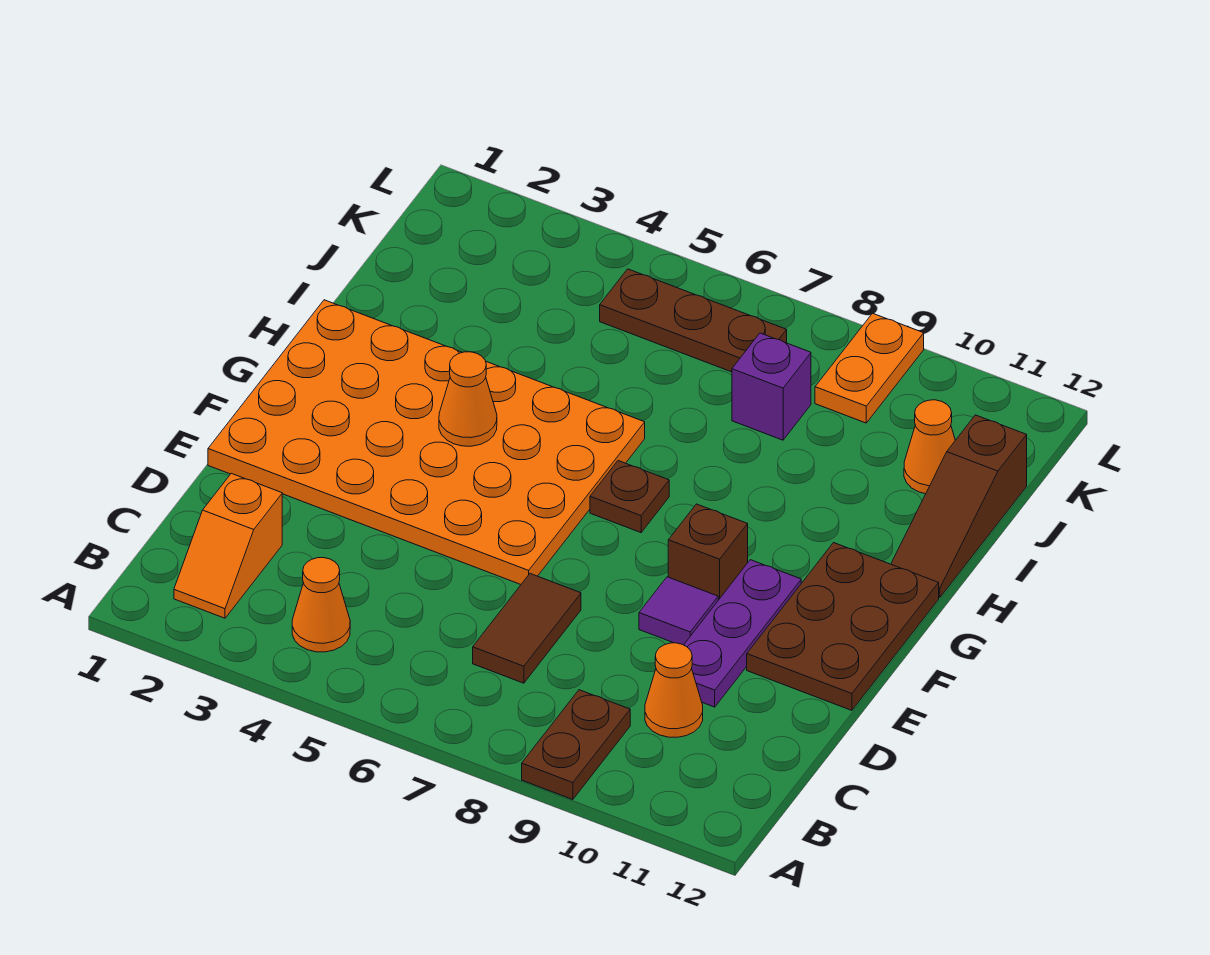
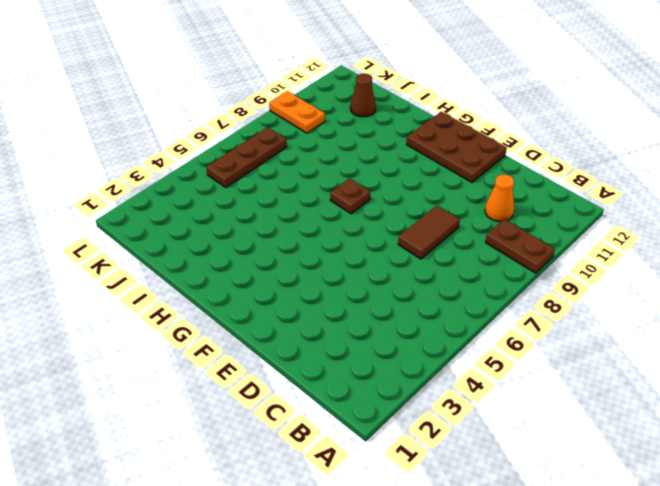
brown 1x2 tile [398,206,460,259] -> brown 1x2 tile turned to [473,574,581,683]
brown 1x1 cone [350,74,376,117] -> orange 1x1 cone [904,400,955,494]
none -> orange 1x2 slope [174,473,282,618]
none -> orange 1x1 cone [292,558,350,652]
none -> purple 1x3 plate [684,560,801,707]

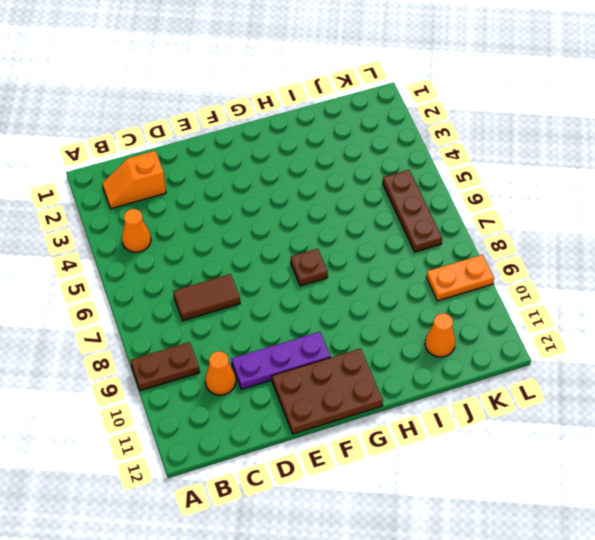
none -> orange 4x6 plate [208,300,645,584]
none -> purple 1x1 tile [639,577,718,645]
none -> brown 1x1 brick [668,504,748,600]

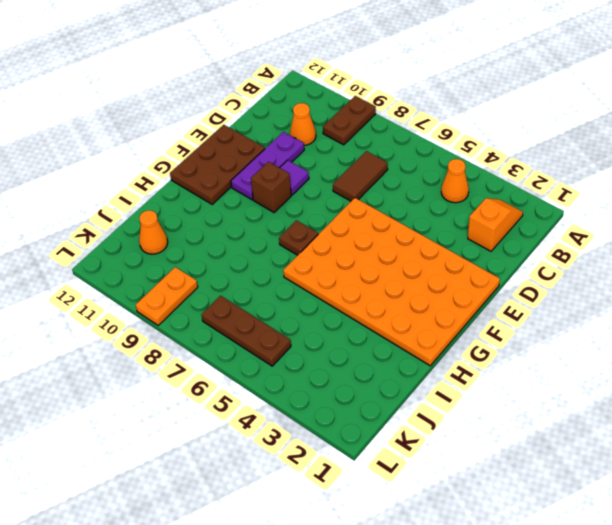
none -> brown 1x3 slope [891,415,1027,598]
none -> purple 1x1 brick [732,333,811,440]
none -> orange 1x1 cone [439,352,497,446]

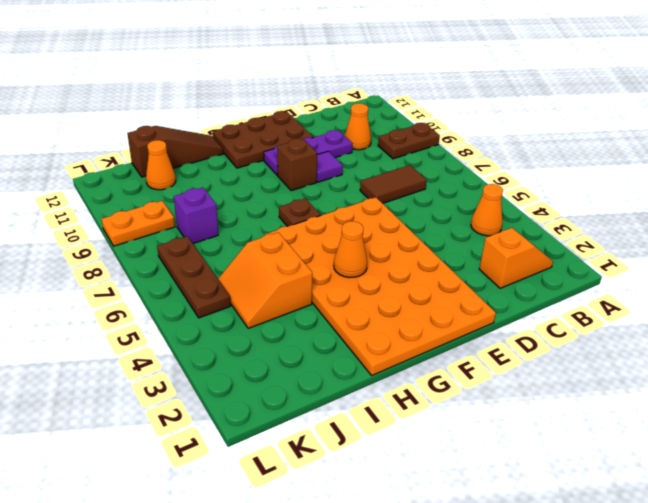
orange 2x2 slope [218,232,312,328] -> none

